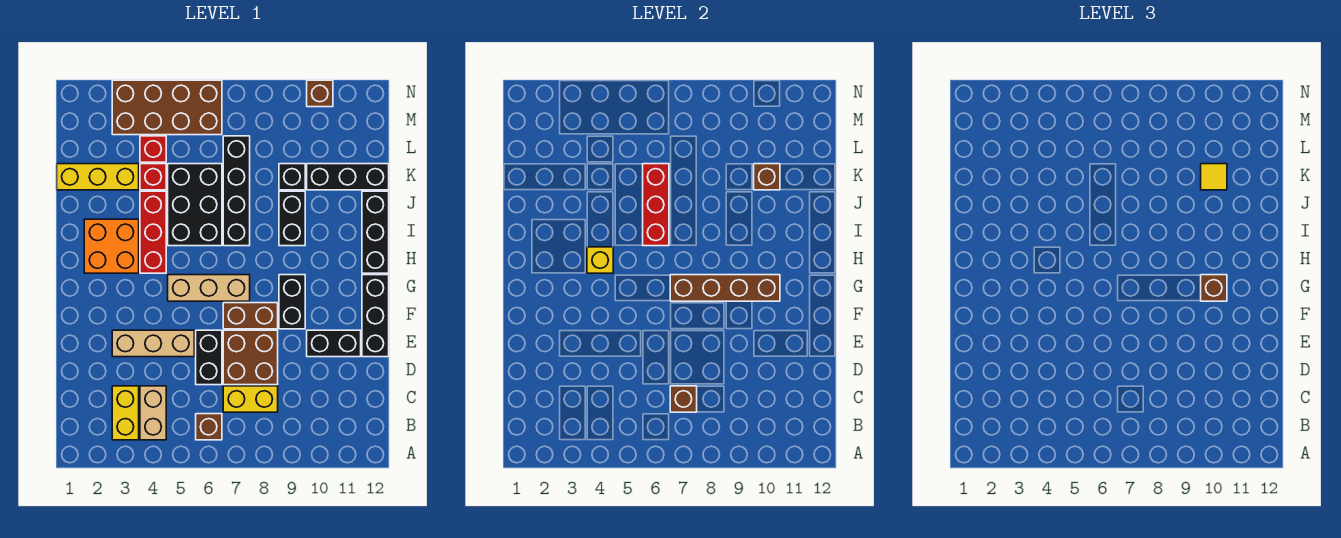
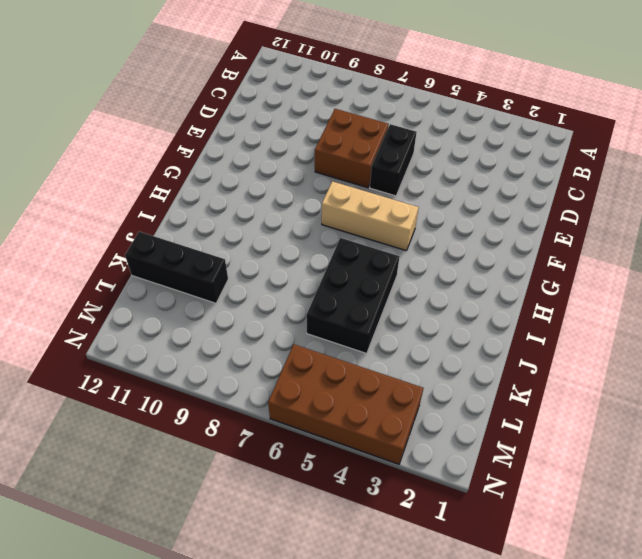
none -> yellow 1x2 brick [112,386,139,440]
none -> tan 1x2 brick [140,386,166,440]
none -> brown 1x1 brick [196,414,222,440]
none -> yellow 1x2 brick [223,386,278,412]

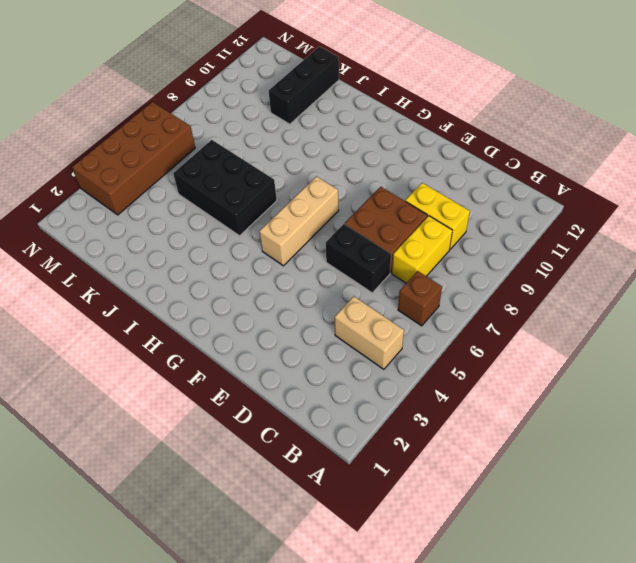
yellow 1x2 brick [405,183,470,249] -> yellow 1x2 brick moved to [112,386,139,440]
none -> tan 1x3 brick [112,330,194,357]
none -> black 1x2 brick [307,330,361,357]
none -> black 1x3 brick [362,275,389,357]
none -> brown 1x2 brick [223,303,278,329]

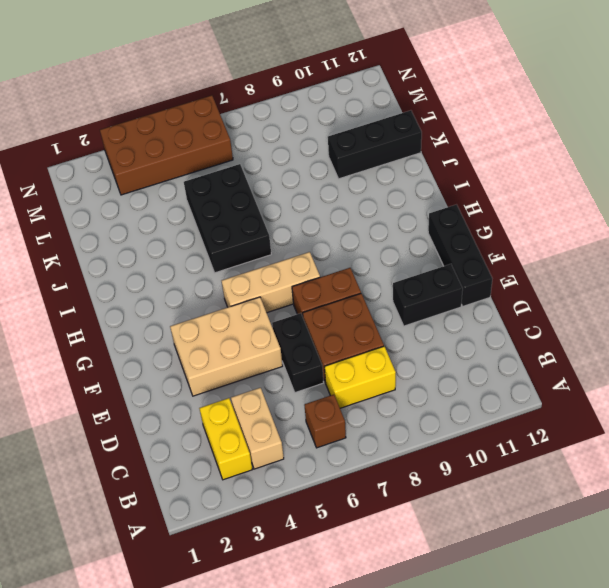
tan 2x3 brick [170,297,283,396] -> tan 1x3 brick [112,330,194,357]
none -> black 1x2 brick [279,275,305,329]
none -> orange 2x2 brick [84,219,139,273]
none -> red 1x3 brick [140,191,166,273]
none -> black 1x3 brick [362,191,389,273]

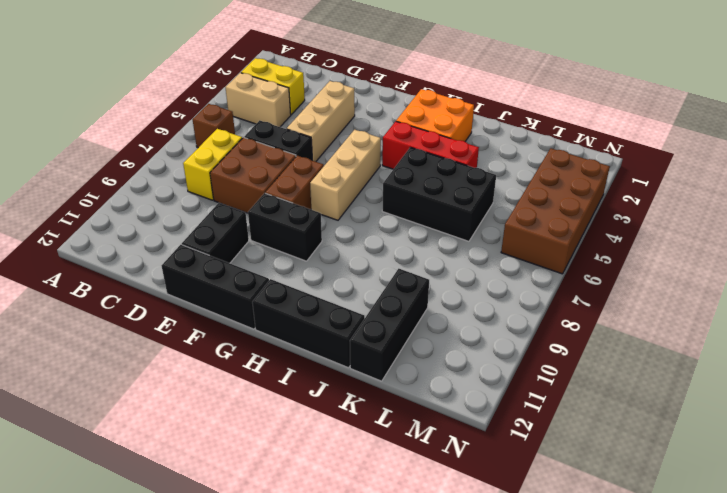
none -> black 1x4 brick [223,136,250,246]
none -> black 1x2 brick [279,191,305,246]
none -> yellow 1x3 brick [57,164,139,190]
none -> red 1x1 brick [140,164,166,190]

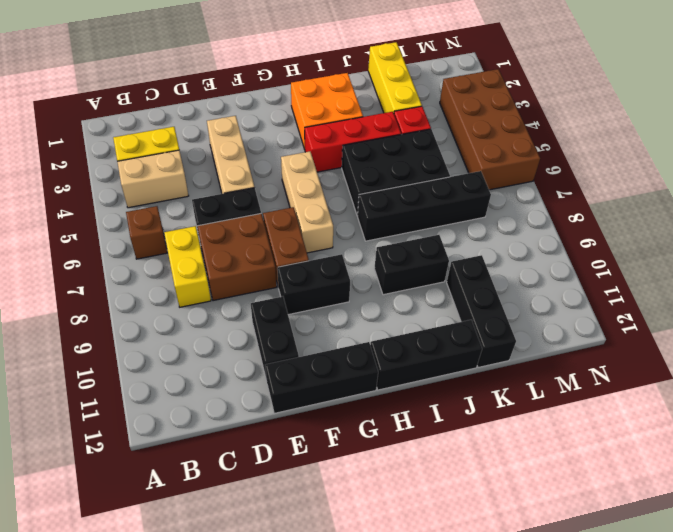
none -> black 1x1 brick [279,164,305,190]
none -> red 1x1 brick [140,136,166,162]
none -> brown 1x1 brick [307,80,333,107]
none -> brown 1x1 brick [670,386,697,412]

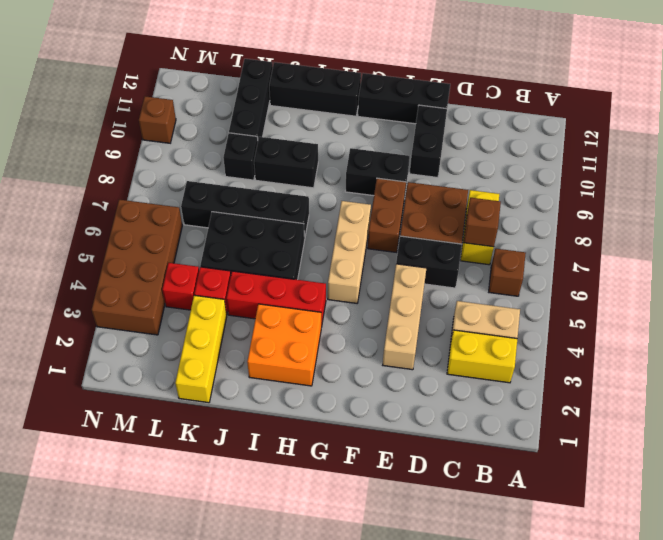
none -> brown 1x4 brick [670,275,780,301]
none -> yellow 1x1 brick [587,247,613,273]
none -> red 1x3 brick [643,164,669,246]
none -> brown 1x1 brick [754,164,780,190]

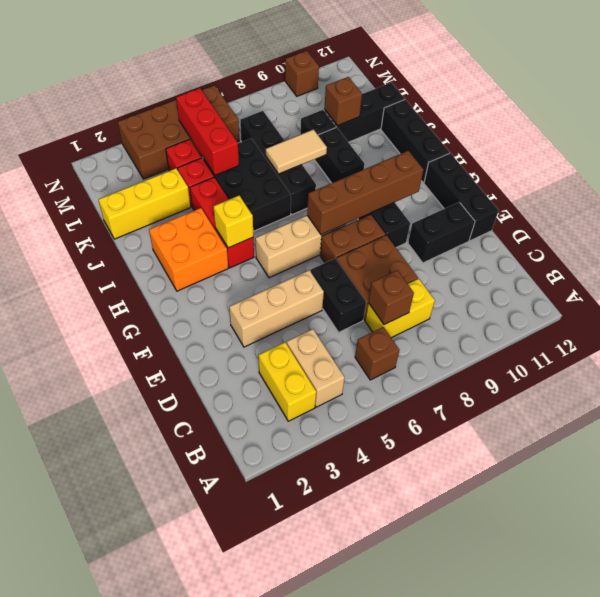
tan 1x2 tile [266,130,327,174] -> none
red 1x3 brick [176,88,239,175] -> red 1x3 brick moved to [643,164,669,246]
none -> brown 1x1 brick [1201,275,1227,301]
none -> yellow 1x1 tile [1201,164,1227,190]

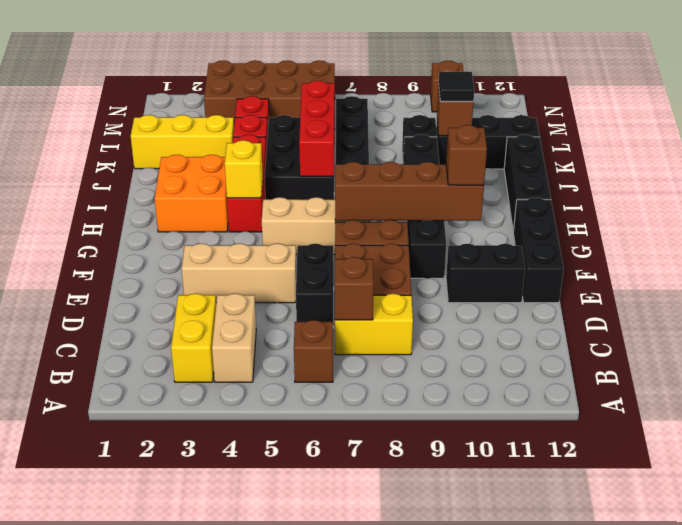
black 1x1 tile [439,72,474,101] -> yellow 1x1 tile [1201,164,1227,190]

